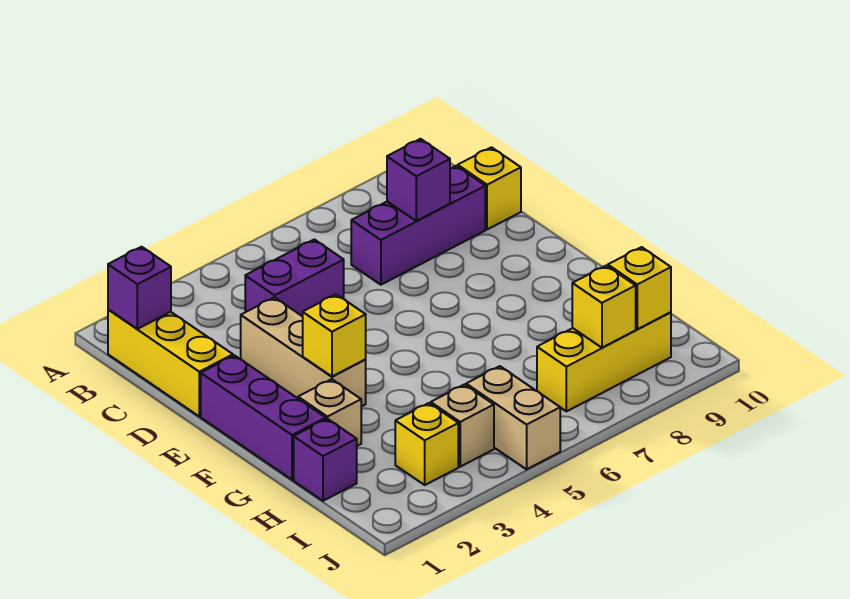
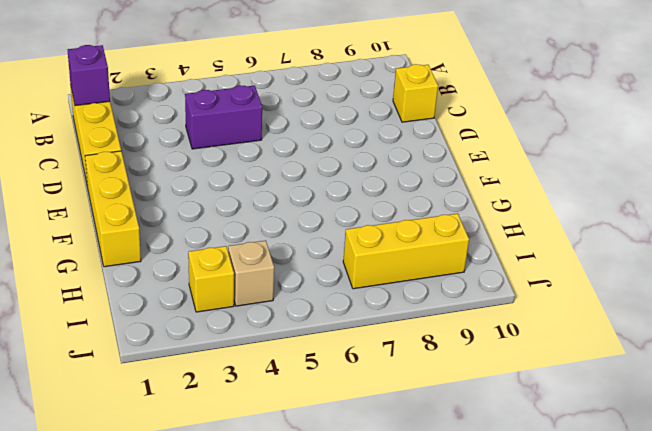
yellow 1x3 brick [85,151,141,267] -> purple 1x3 brick [201,355,326,480]
none -> purple 1x3 brick [351,166,485,285]
none -> tan 1x3 brick [241,297,366,407]
none -> tan 1x1 brick [298,379,361,446]

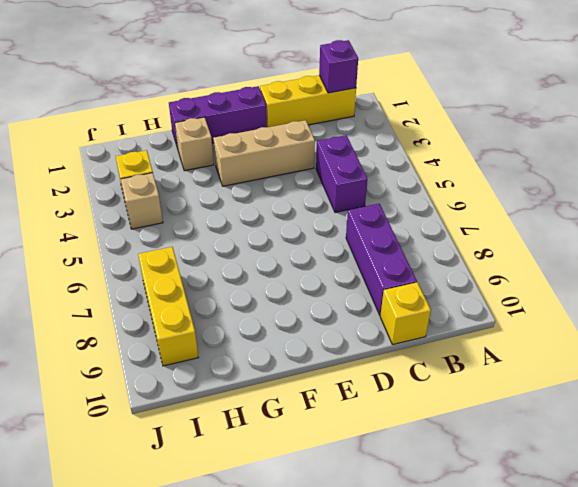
none -> purple 1x1 brick [294,419,357,501]
none -> tan 1x2 brick [466,366,560,469]
none -> purple 1x1 brick [387,139,450,221]

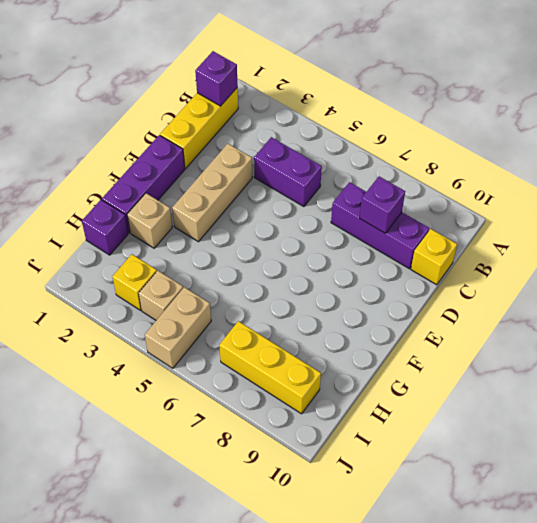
none -> yellow 1x1 brick [303,294,366,376]
none -> yellow 1x1 brick [572,266,636,348]
none -> yellow 1x1 brick [608,247,671,329]

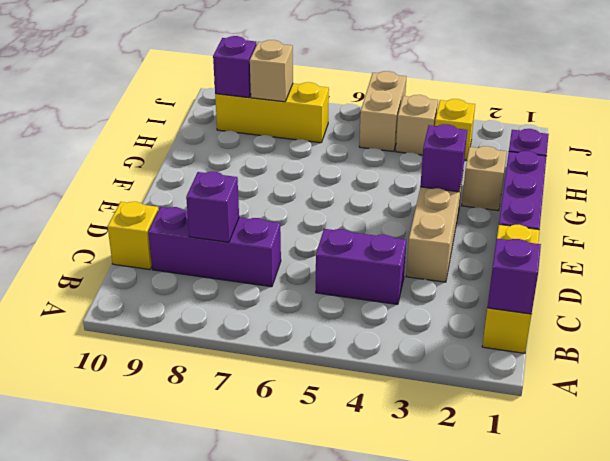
purple 1x1 brick [420,124,467,192] -> yellow 1x1 brick [303,294,366,376]
tan 1x1 brick [250,40,293,102] -> yellow 1x1 brick [572,266,636,348]
purple 1x1 brick [213,36,257,98] -> yellow 1x1 brick [608,247,671,329]

